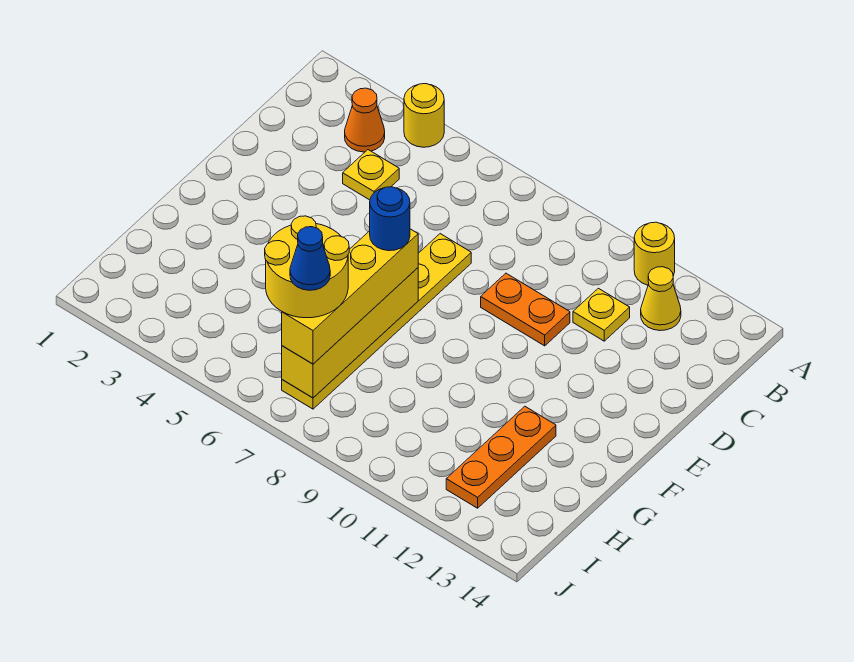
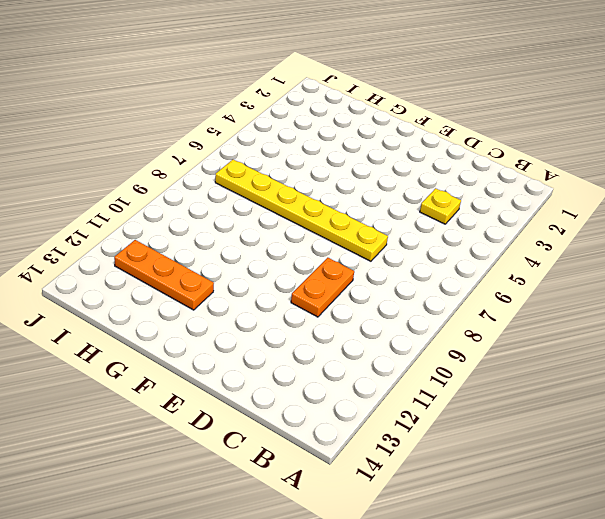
none -> yellow 1x1 round brick [404,84,444,147]
none -> yellow 1x1 round brick [634,222,675,285]
none -> orange 1x1 cone [345,88,385,152]

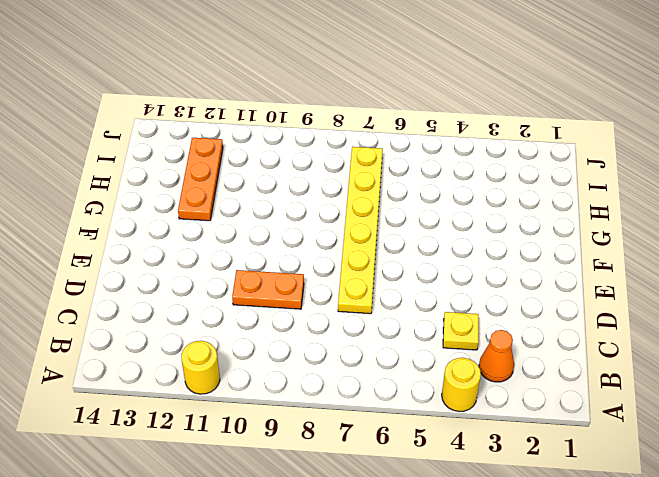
none -> yellow 1x1 cone [641,267,681,331]
none -> yellow 1x1 plate [573,288,630,341]
none -> yellow 1x4 brick [282,268,418,398]

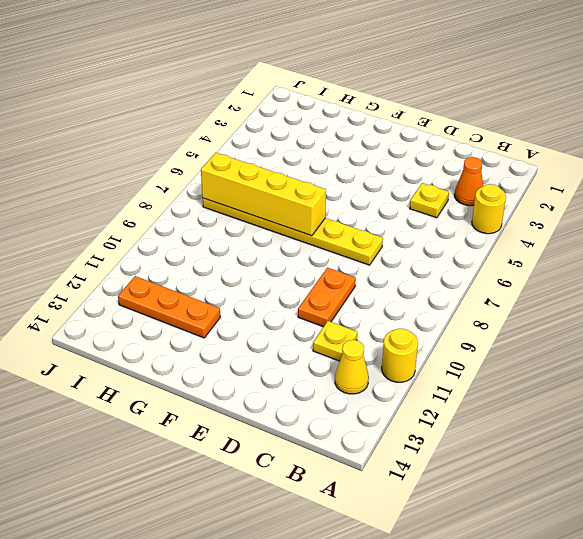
none -> yellow 1x4 brick [282,229,418,364]
none -> blue 1x1 round brick [370,187,410,251]
none -> yellow 2x2 round brick [265,216,349,318]

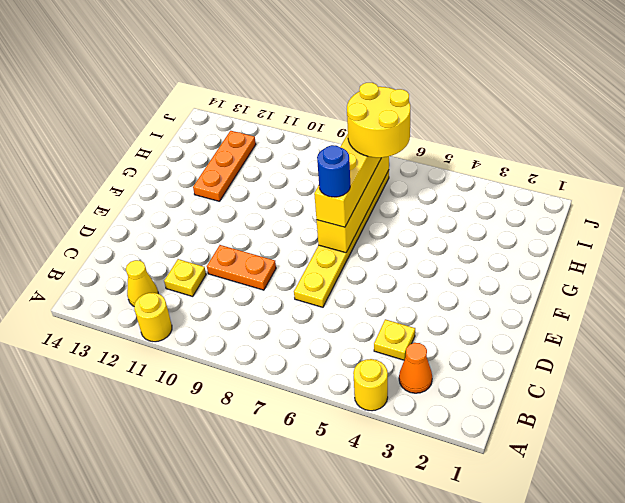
none -> blue 1x1 cone [290,227,330,290]

